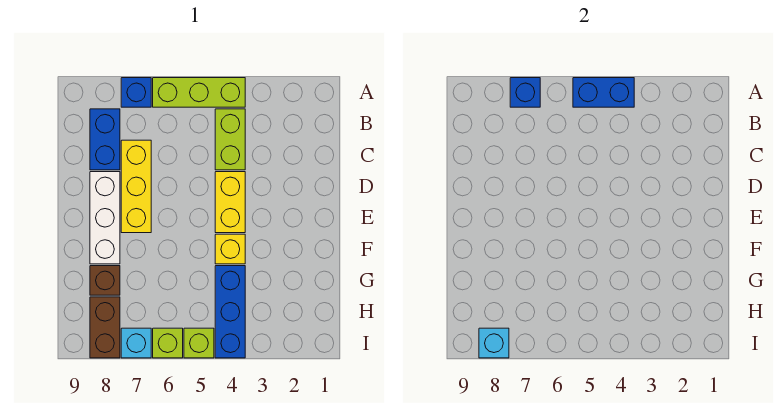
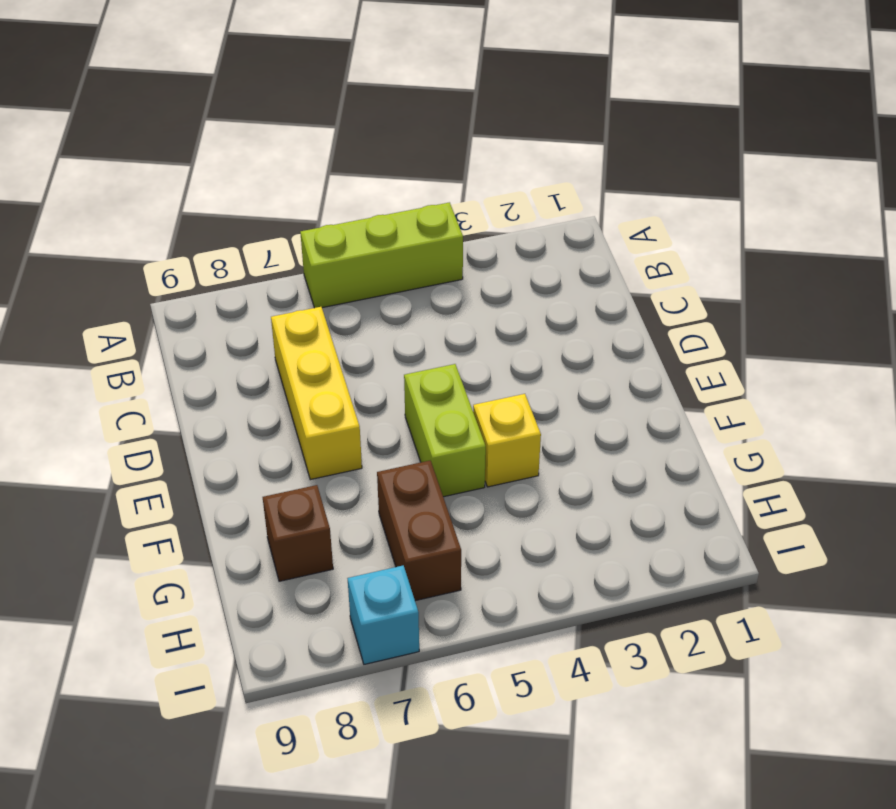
lime 1x2 brick [404,364,486,497] -> lime 1x2 brick moved to [215,109,245,170]
brown 1x2 brick [377,461,461,601] -> brown 1x2 brick moved to [90,297,120,358]
none -> blue 1x1 brick [121,78,151,107]
none -> blue 1x2 brick [90,109,120,170]
none -> yellow 1x2 brick [215,172,245,233]

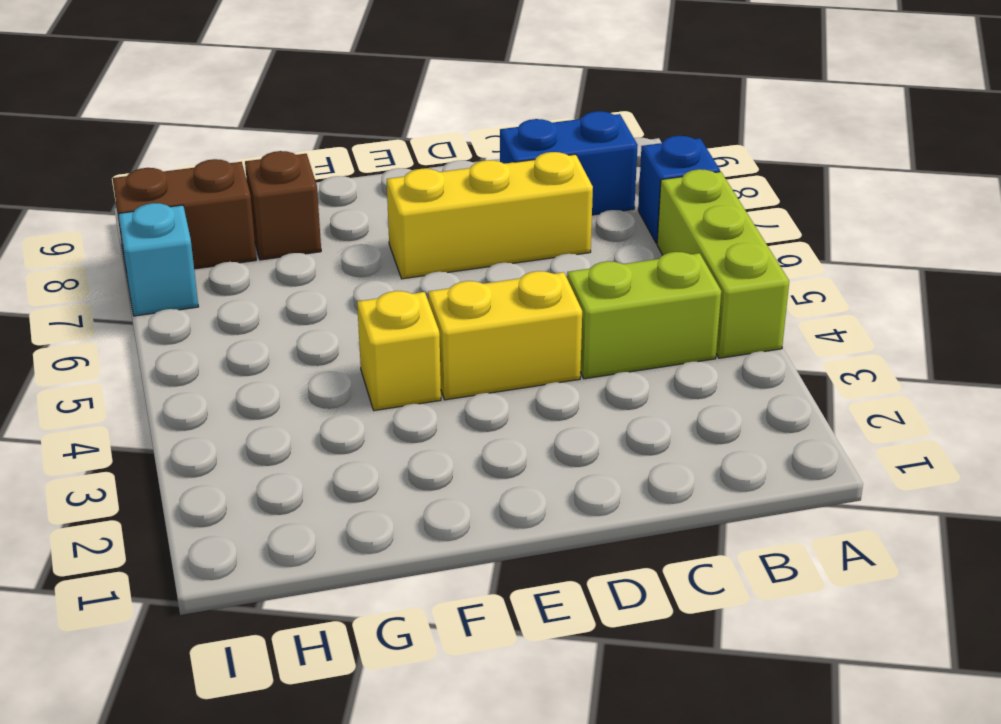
none -> white 1x3 brick [90,172,120,264]
none -> blue 1x3 brick [215,266,245,358]
none -> lime 1x1 brick [184,328,214,358]

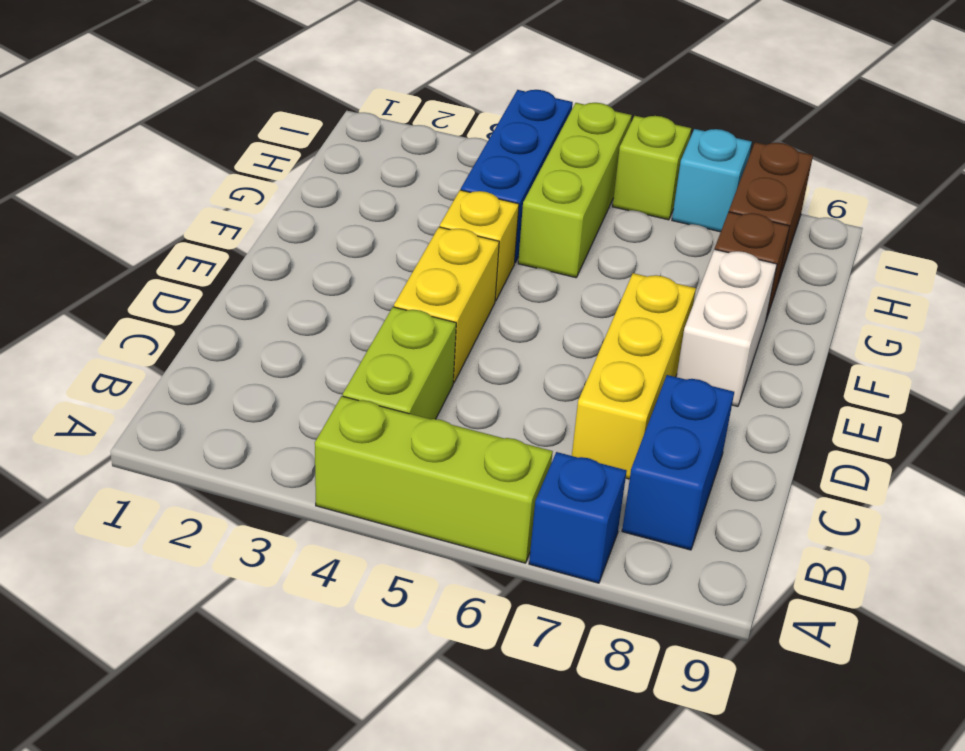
white 1x2 brick [676,249,777,406] -> white 1x3 brick [90,172,120,264]
lime 1x3 brick [518,103,632,278] -> lime 1x1 brick [184,328,214,358]
none -> blue 1x2 brick [573,78,634,107]
none -> blue 1x1 brick [510,78,540,107]
none -> cyan 1x1 brick [479,328,509,358]

